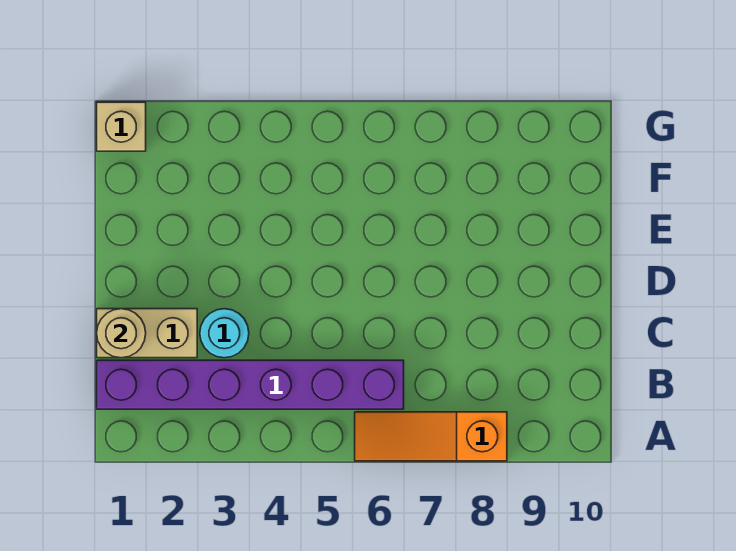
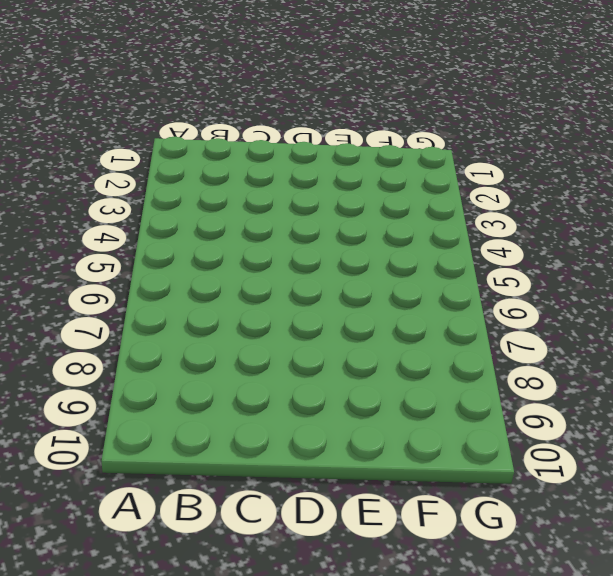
none -> orange 1x3 slope [355,412,507,461]
none -> purple 1x6 brick [97,360,404,409]

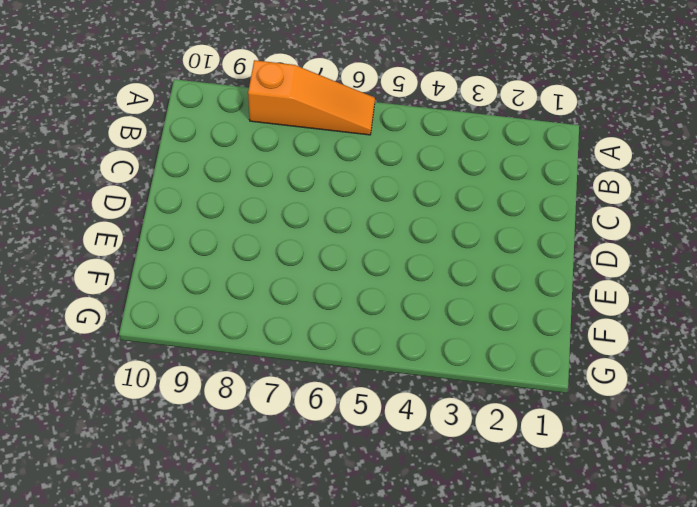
none -> purple 1x6 brick [97,360,404,409]
none -> tan 1x2 brick [97,309,197,358]

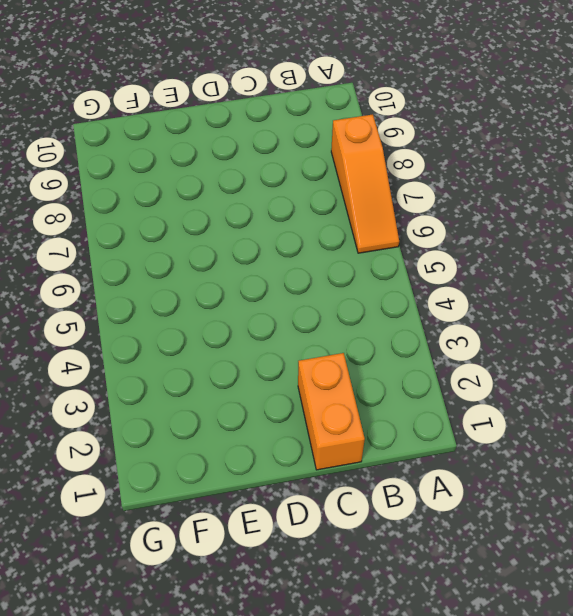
orange 1x2 brick [298,353,365,470] -> tan 1x2 brick [97,309,197,358]
none -> purple 1x6 brick [97,360,404,409]
none -> cyan 1x1 round brick [200,309,249,358]

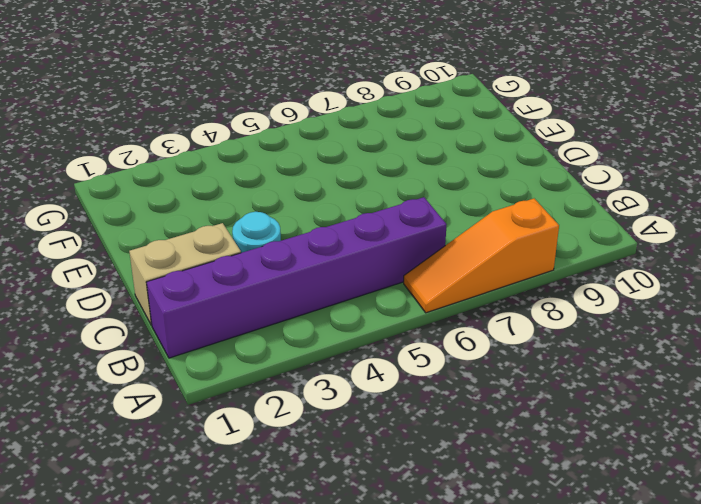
none -> tan 1x1 brick [97,102,146,151]
none -> tan 1x1 round brick [97,309,146,358]

